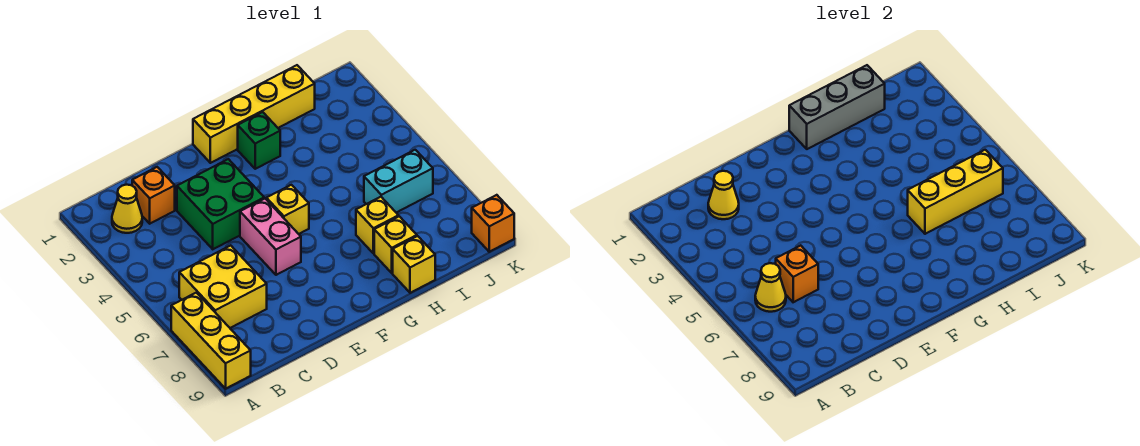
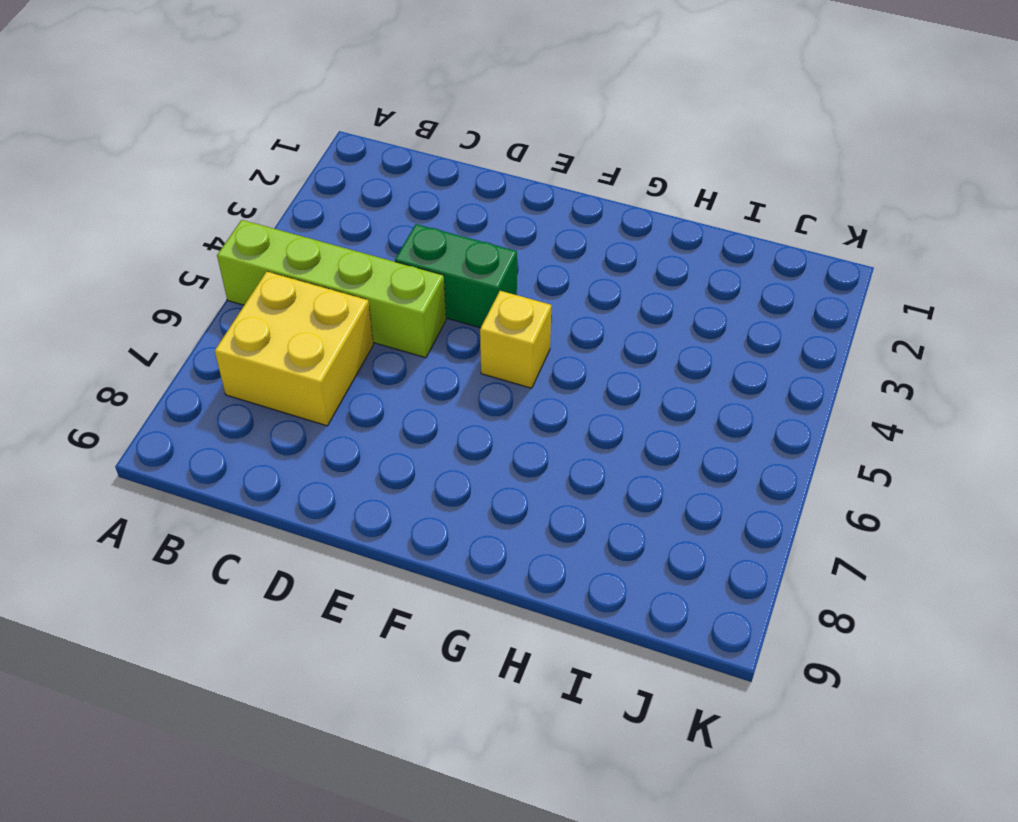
lime 1x4 brick [217,220,446,358] -> none
green 1x2 brick [395,224,517,328] -> green 2x2 brick [177,159,264,249]
none -> yellow 1x3 brick [171,293,251,389]
none -> yellow 1x1 cone [112,185,142,233]
none -> orange 1x1 brick [132,167,175,224]

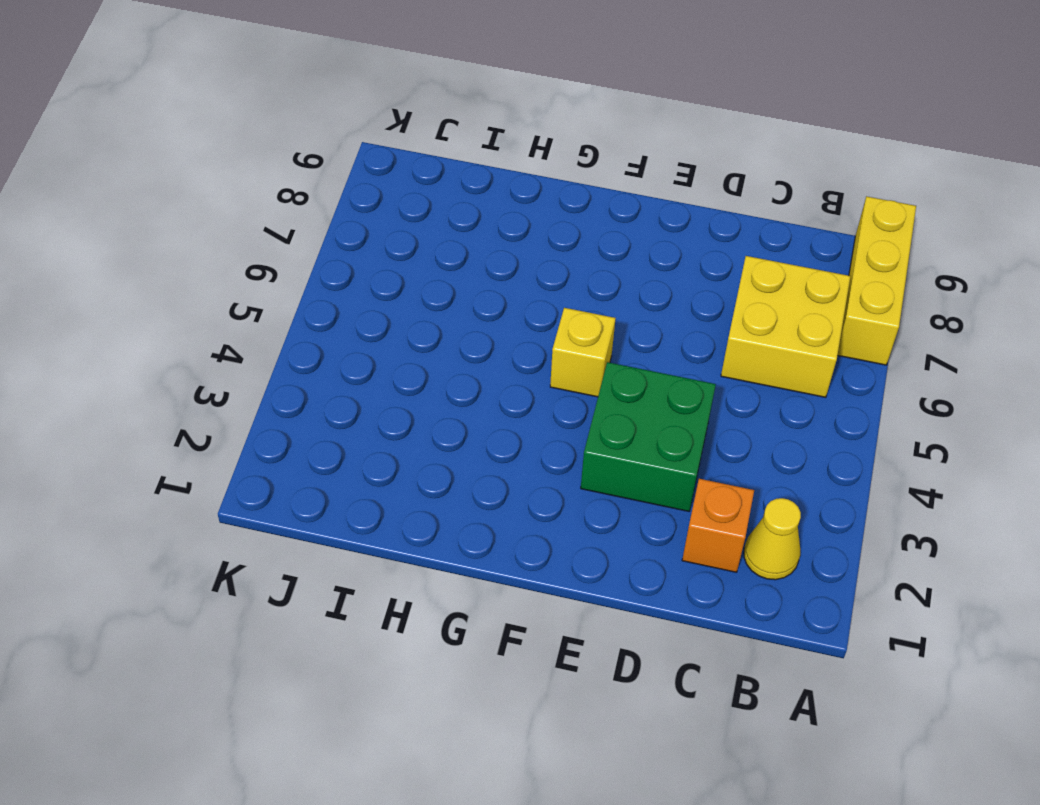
none -> pink 1x2 brick [240,198,301,275]
none -> yellow 1x4 brick [193,65,315,163]
none -> green 1x1 brick [238,112,280,169]

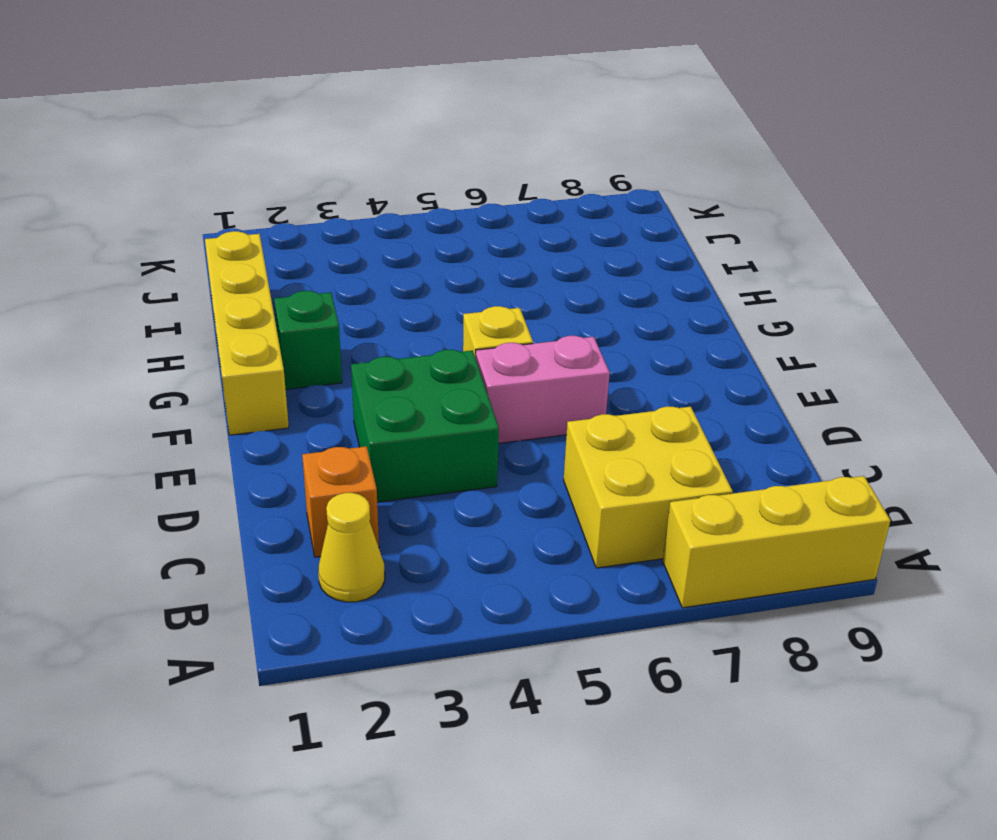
none -> yellow 1x1 brick [356,197,399,254]
none -> yellow 1x1 brick [374,216,417,273]
none -> yellow 1x1 brick [393,236,435,293]

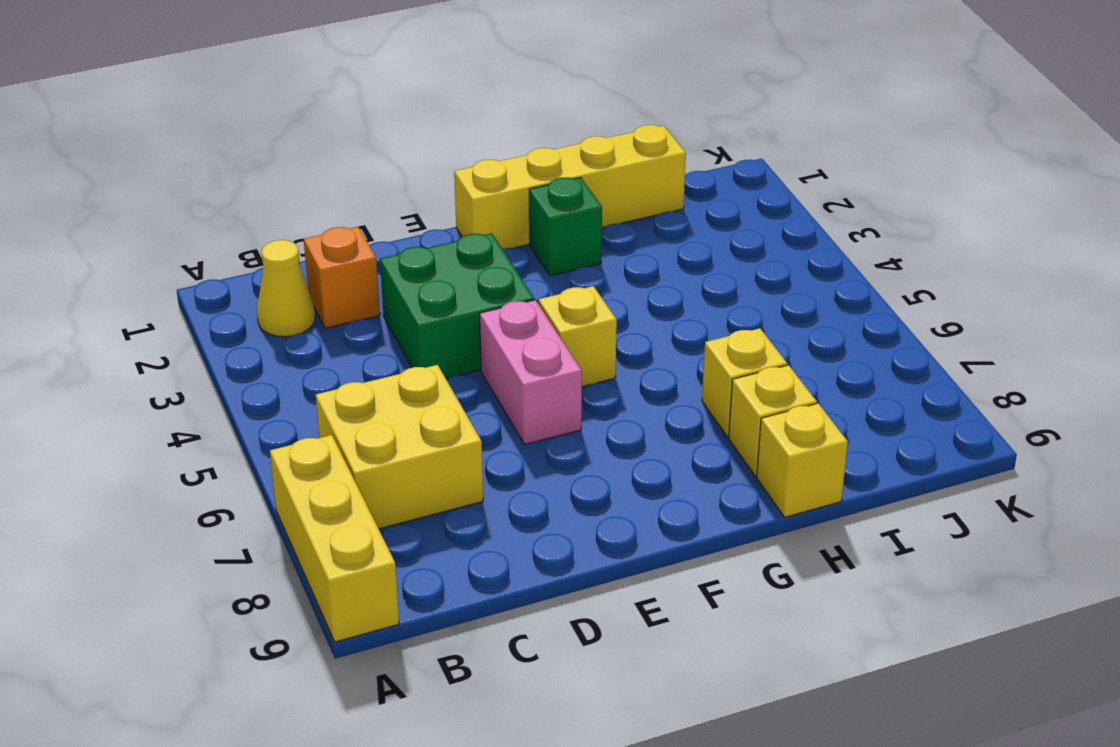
none -> cyan 1x2 brick [364,150,433,213]
none -> orange 1x1 brick [472,195,514,252]
none -> yellow 1x1 cone [755,263,786,312]

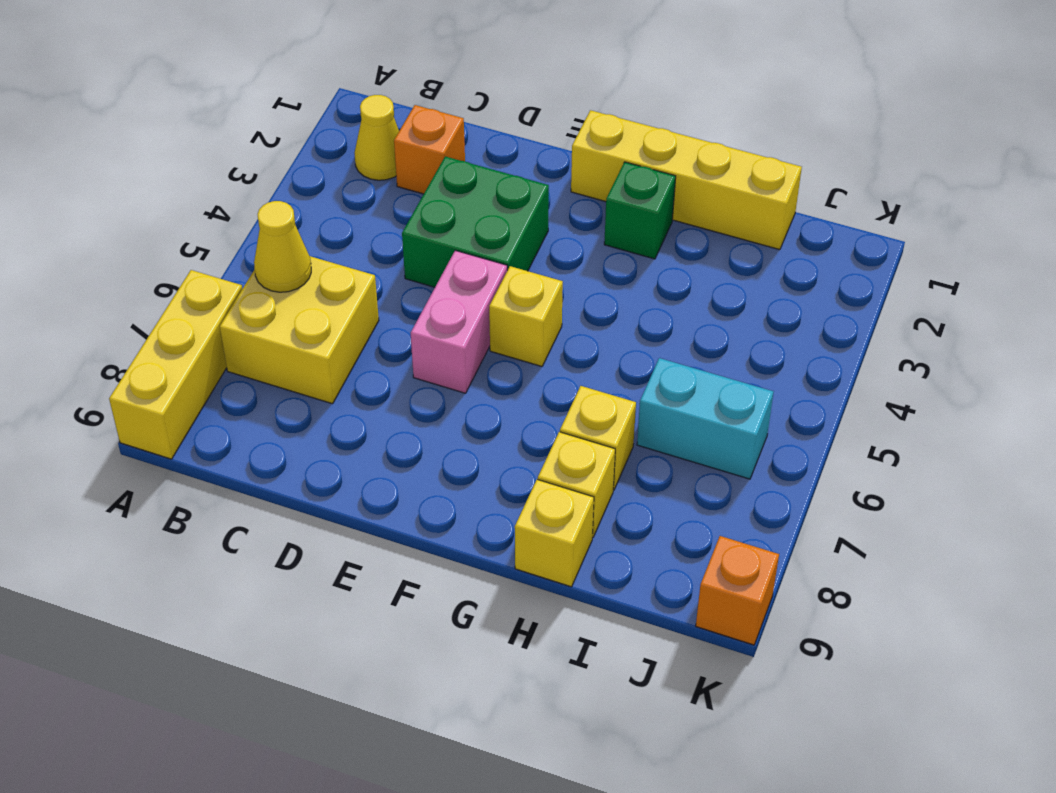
none -> yellow 1x1 cone [708,171,739,219]
none -> orange 1x1 brick [776,245,818,302]
none -> grey 1x3 brick [789,65,885,149]

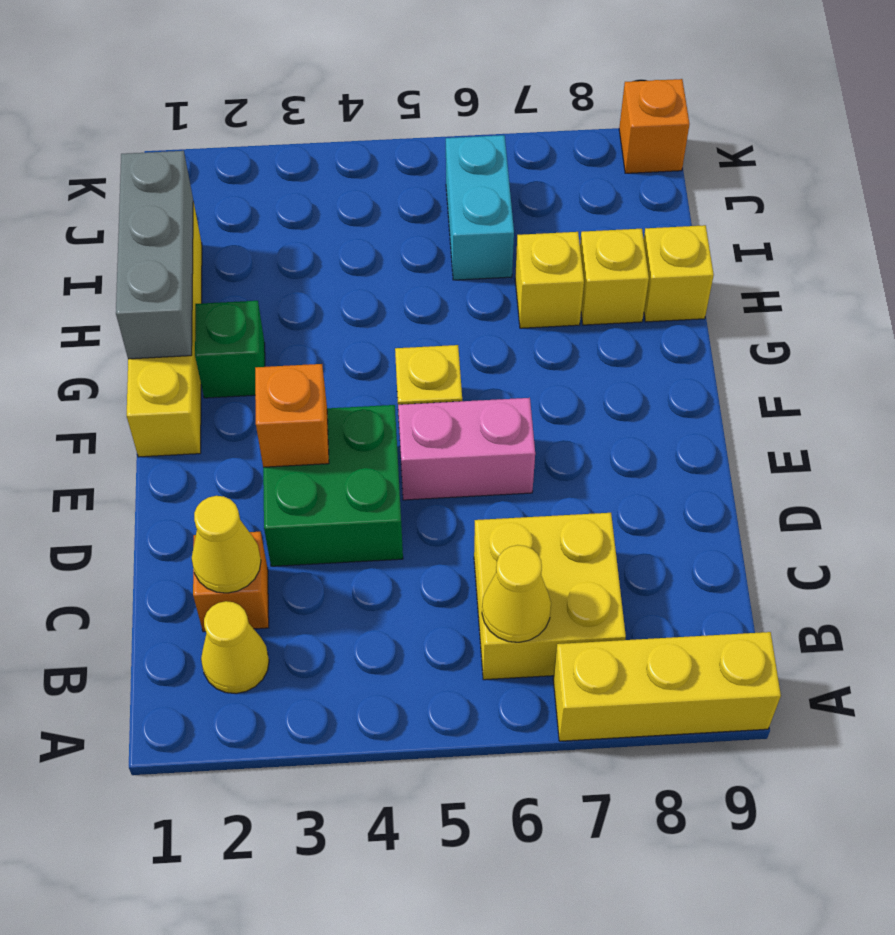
orange 1x1 brick [255,364,329,467] -> orange 1x1 brick moved to [776,245,818,302]
none -> yellow 1x3 brick [908,150,1003,234]

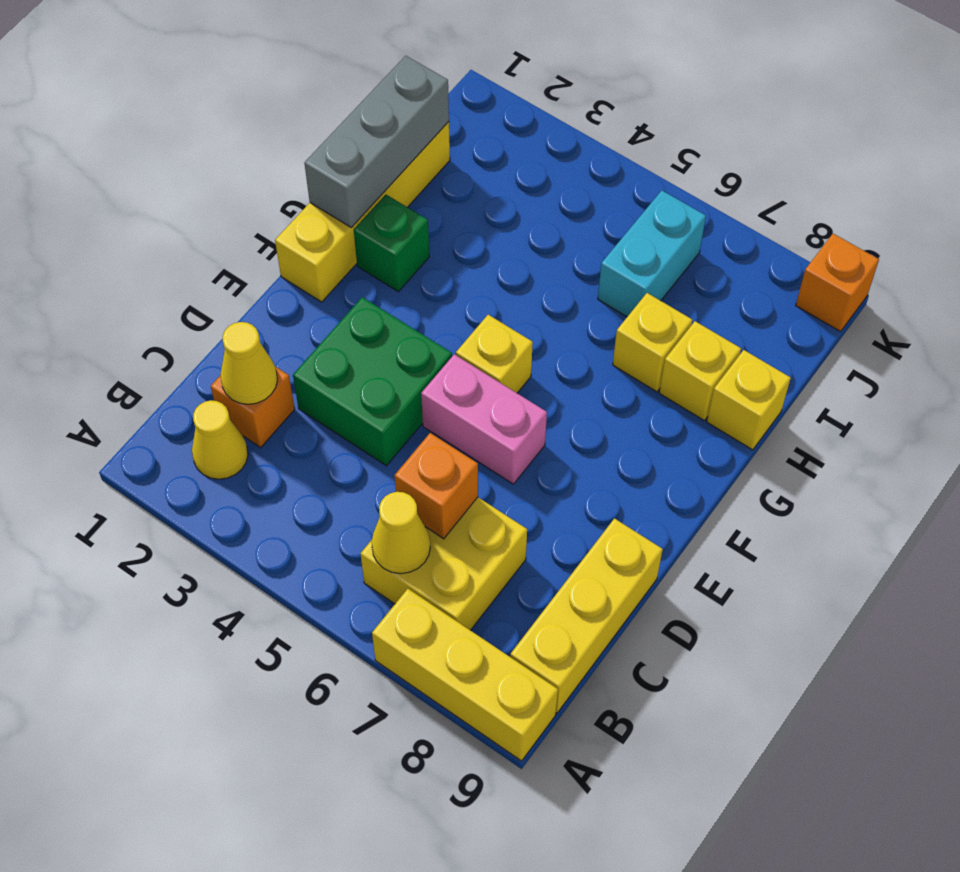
yellow 1x3 brick [510,519,663,713] -> yellow 1x3 brick moved to [908,150,1003,234]

